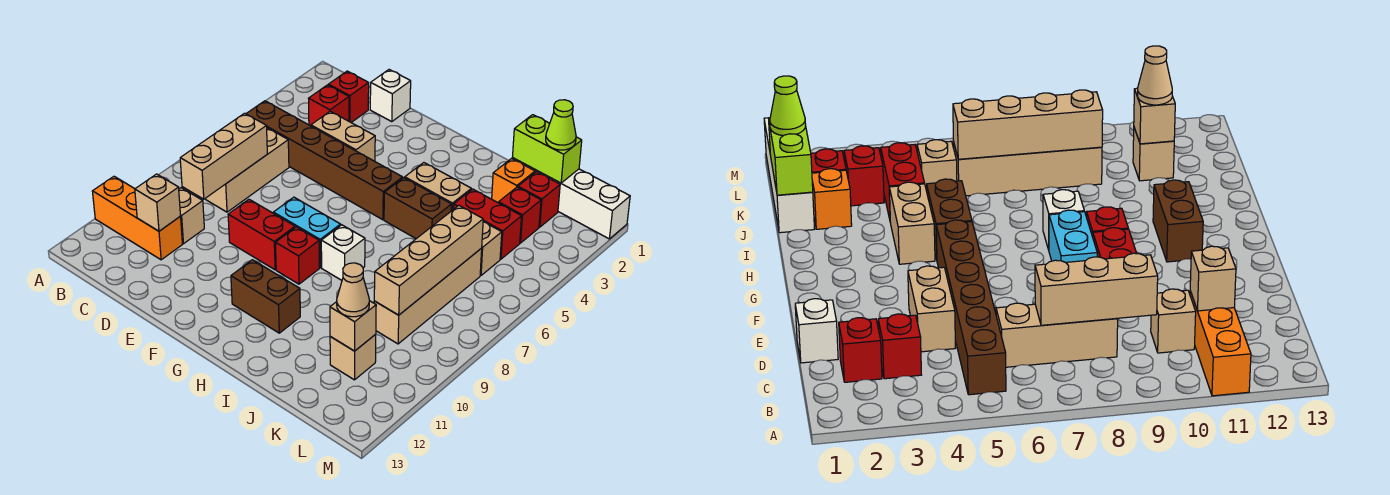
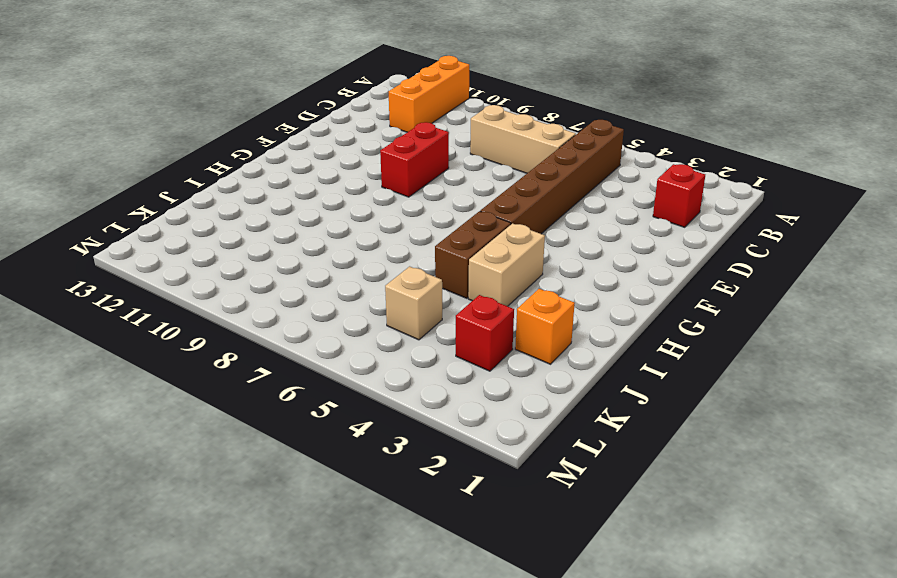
none -> red 1x1 brick [308,85,349,126]
none -> tan 1x1 brick [179,188,204,244]
none -> white 1x1 brick [370,70,411,122]
none -> tan 1x2 brick [311,111,375,161]

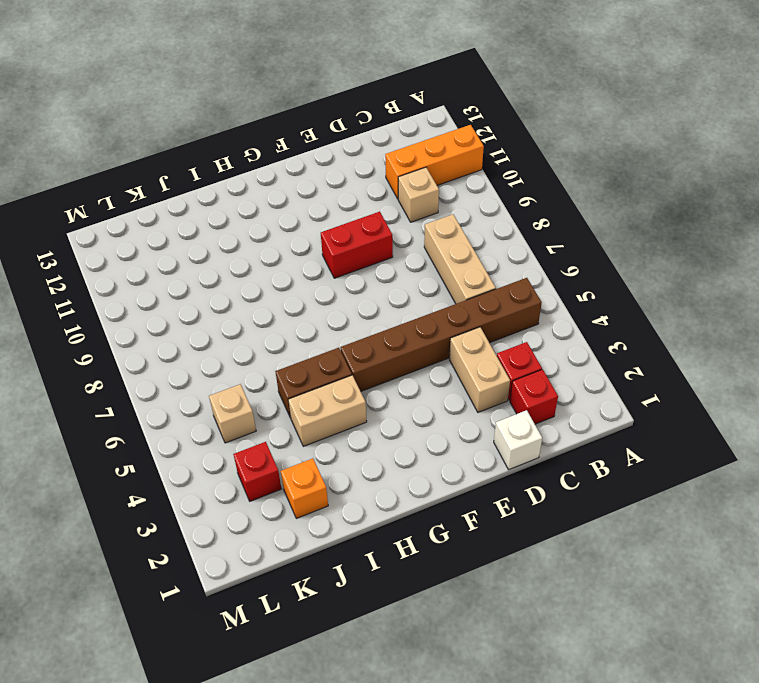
tan 1x2 brick [449,327,510,412] -> tan 1x2 brick turned to [311,111,375,161]
none -> cyan 1x2 brick [273,197,341,268]
none -> red 1x1 brick [276,227,319,284]
none -> brown 1x2 brick [231,260,300,333]
none -> white 1x1 brick [321,225,365,280]

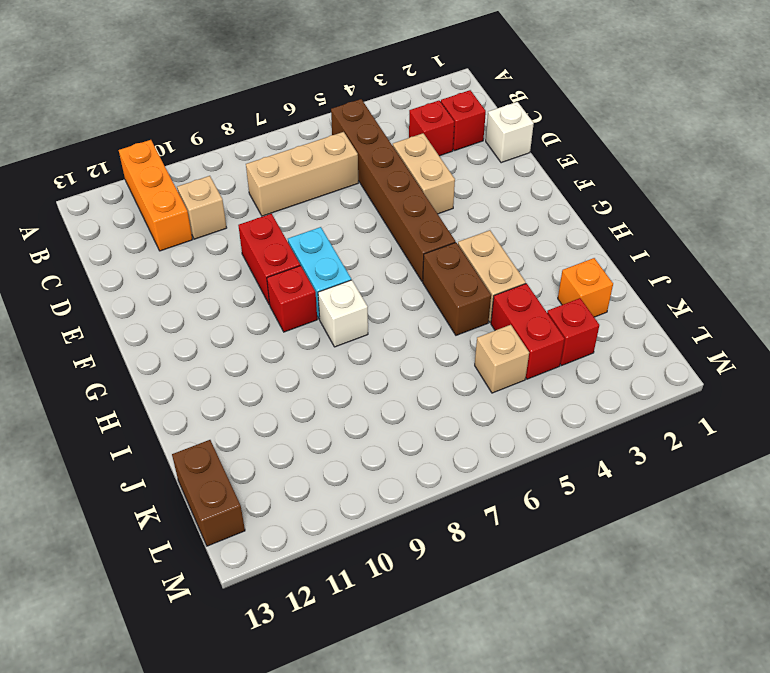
brown 1x2 brick [172,440,245,546] -> brown 1x2 brick moved to [231,260,300,333]
none -> white 1x4 brick [512,158,630,239]
none -> red 1x1 brick [518,172,560,227]
none -> tan 1x4 brick [374,248,482,344]
none -> tan 1x1 brick [330,334,376,380]

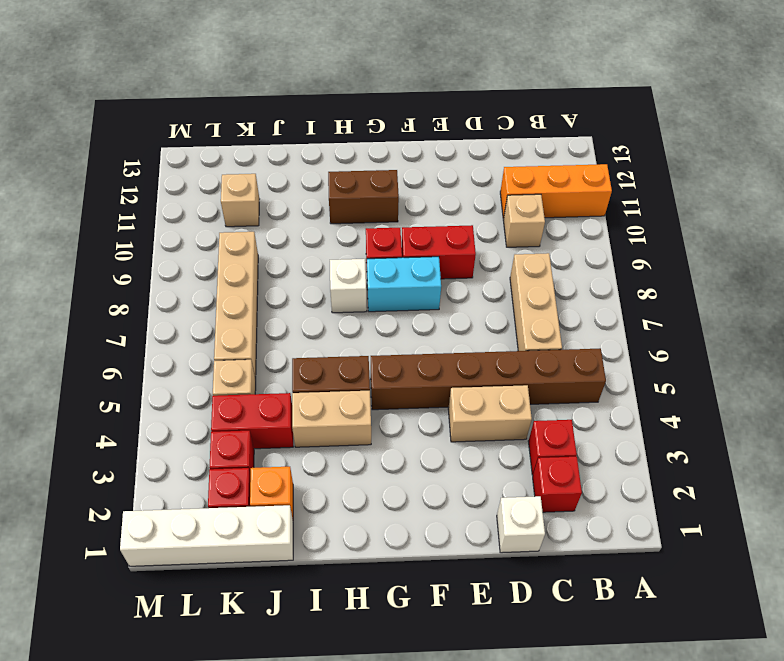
none -> tan 1x3 brick [180,113,267,199]
none -> tan 1x1 brick [135,174,180,231]
none -> lime 1x2 brick [513,115,582,183]
none -> tan 1x4 brick [374,206,483,315]

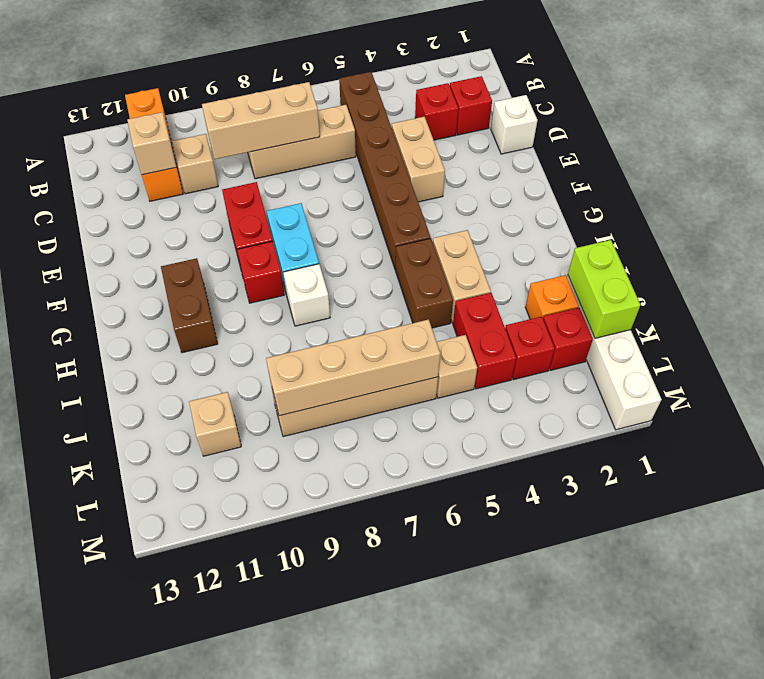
none -> tan 1x1 brick [330,301,376,351]
none -> lime 1x1 cone [546,100,576,150]
none -> tan 1x1 cone [337,263,369,317]

